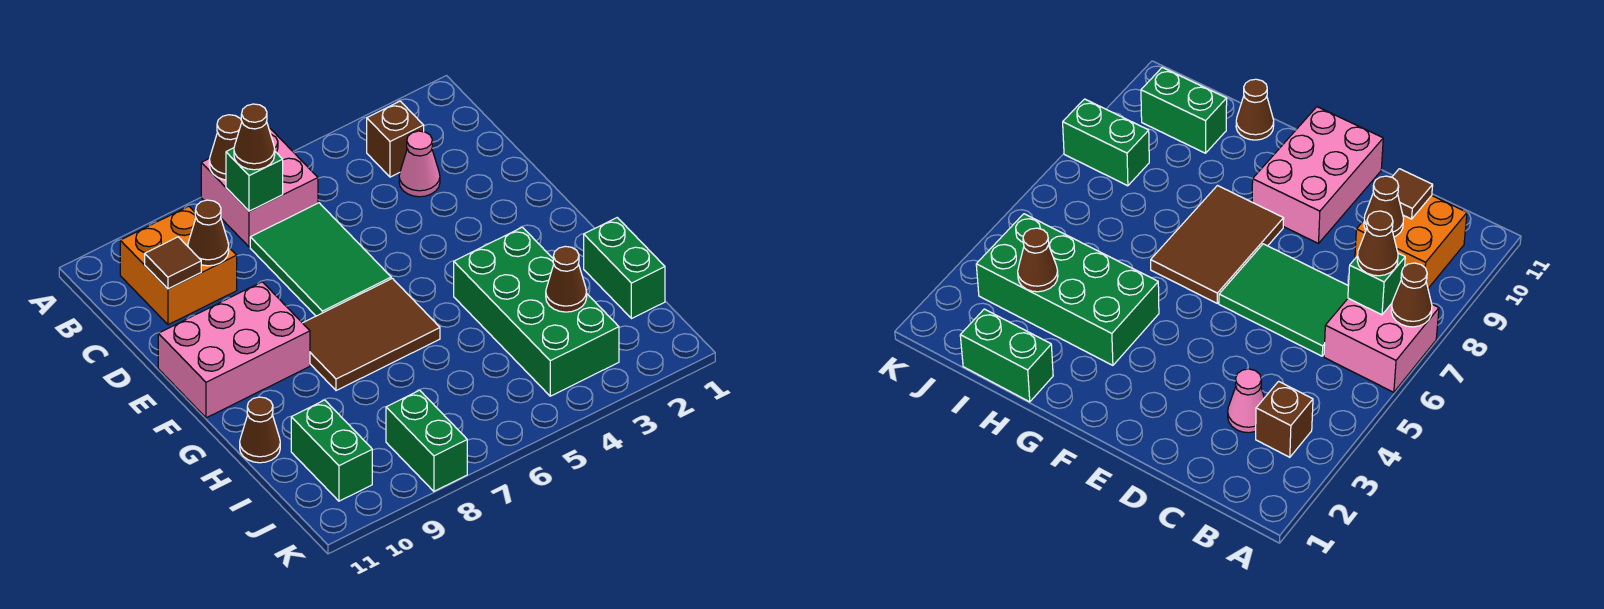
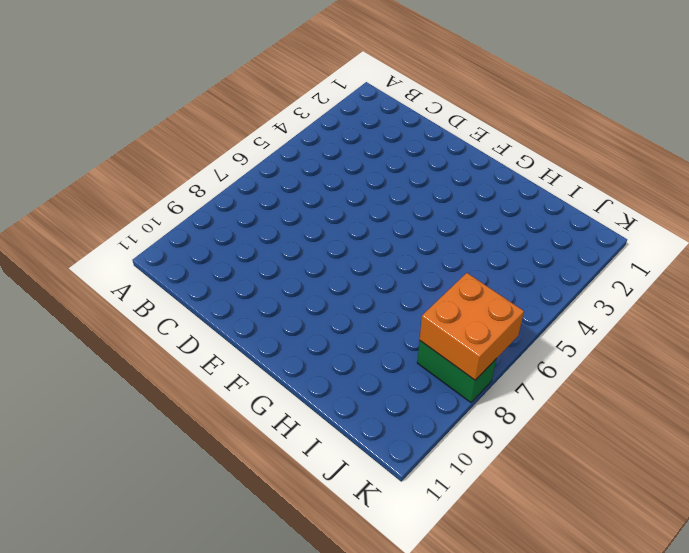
orange 2x2 brick [420,273,524,380] -> orange 2x2 brick moved to [120,206,237,325]
none -> pink 2x2 brick [201,129,318,247]
none -> brown 1x1 brick [367,101,424,177]
none -> pink 1x1 cone [399,131,440,197]

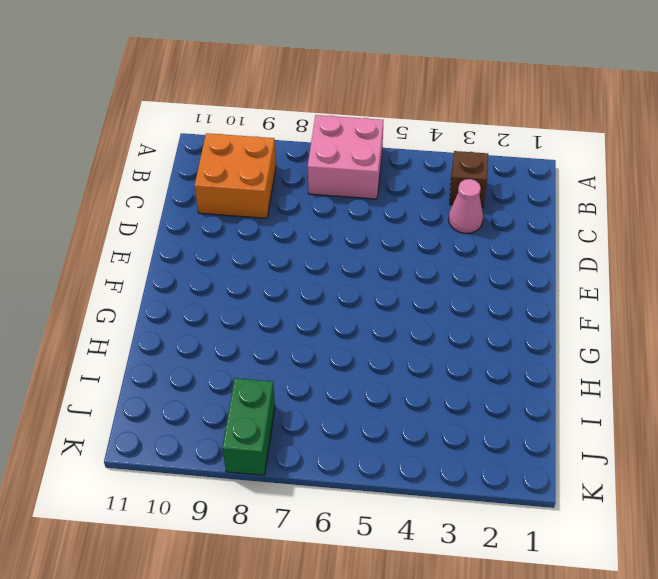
none -> green 2x3 tile [250,203,391,316]
none -> pink 2x3 brick [158,282,310,418]
none -> brown 2x3 tile [303,278,440,391]

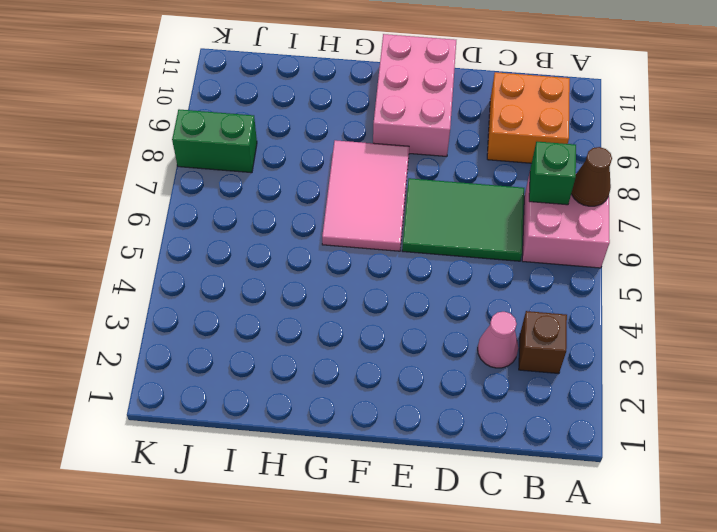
pink 2x3 tile [322,140,409,251] -> brown 2x3 tile [303,278,440,391]
none -> green 2x4 brick [454,227,619,396]
none -> green 1x2 brick [584,218,665,319]
none -> brown 1x1 cone [240,397,280,463]

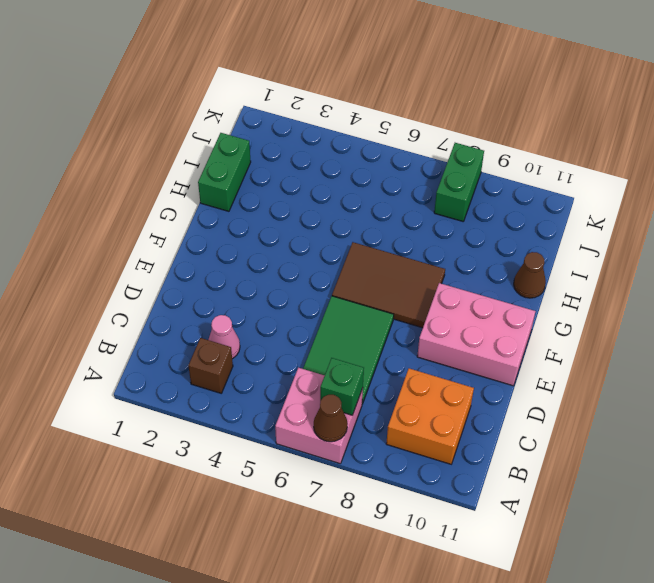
none -> green 2x4 brick [454,227,619,396]
none -> green 1x2 brick [291,400,372,501]
none -> brown 1x1 cone [188,200,229,266]

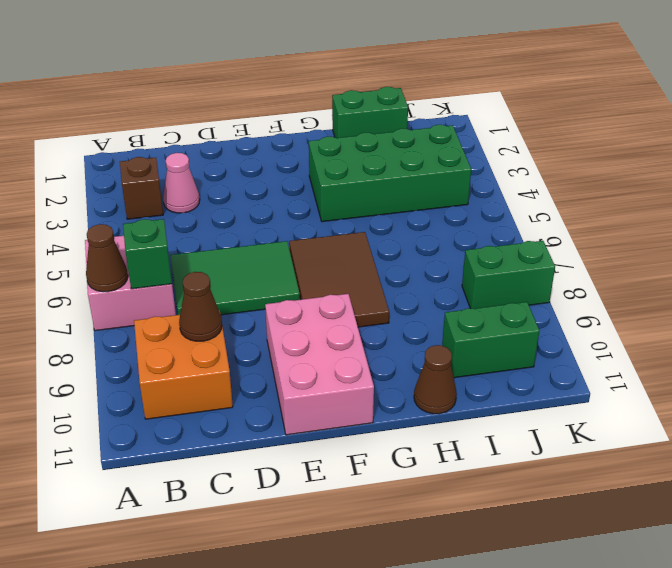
none -> brown 1x1 tile [145,237,201,289]
none -> brown 1x1 cone [546,246,587,312]
none -> brown 1x1 cone [234,104,275,170]

